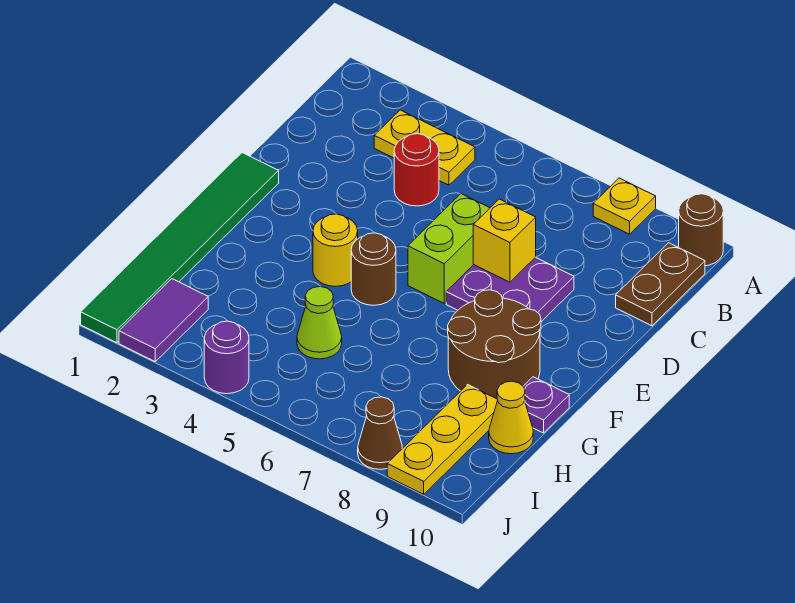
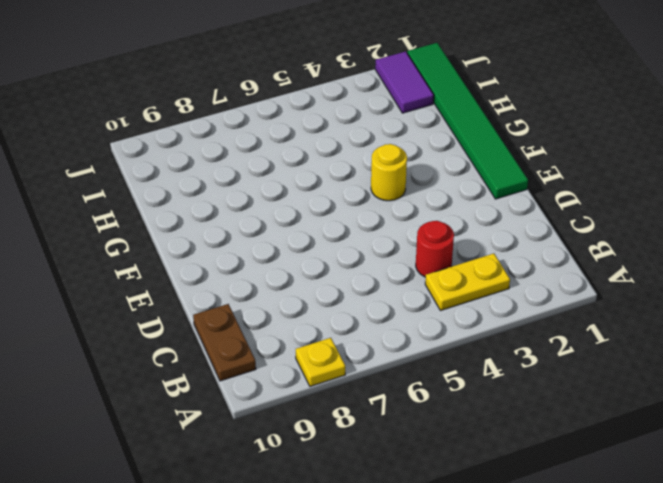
none -> brown 1x1 round brick [679,194,723,266]
none -> lime 1x2 brick [408,194,490,303]
none -> purple 2x2 plate [446,257,574,322]

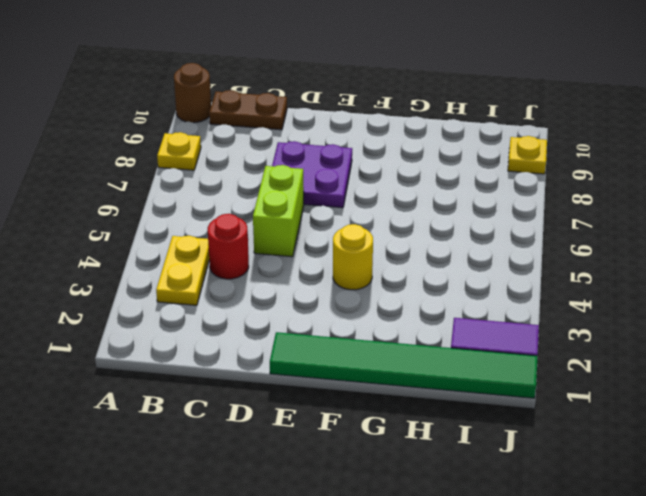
lime 1x2 brick [253,165,304,257] -> lime 1x2 brick turned to [408,194,490,303]
yellow 1x1 plate [508,136,547,174] -> yellow 1x3 plate [387,385,498,494]
none -> brown 1x1 round brick [351,233,396,305]
none -> brown 2x2 round brick [448,290,541,399]
none -> purple 1x1 plate [523,377,569,433]

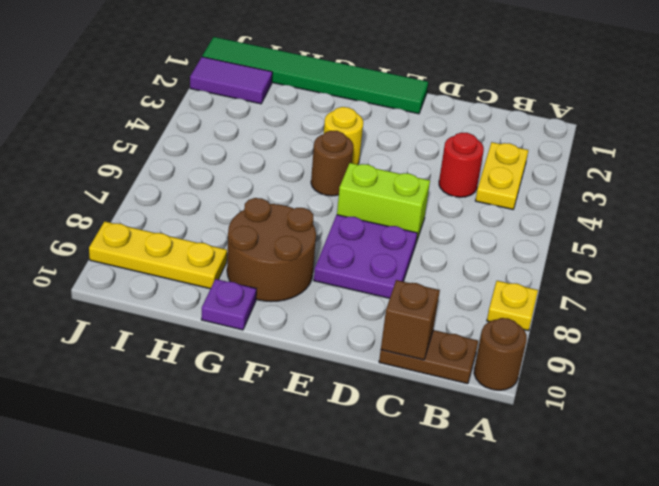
brown 1x1 brick [381,280,440,360] -> none
none -> lime 1x1 cone [297,287,342,359]
none -> yellow 1x1 cone [489,381,533,454]
none -> purple 1x1 round brick [204,321,249,394]

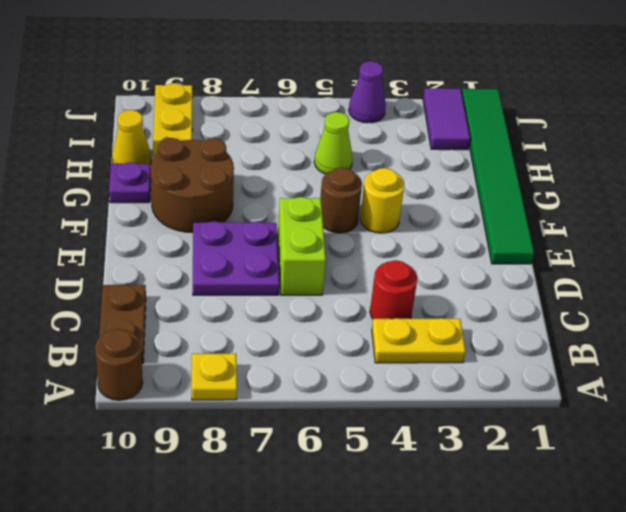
purple 1x1 cone [349,61,386,123] -> purple 1x1 round brick [204,321,249,394]
none -> brown 1x1 cone [358,397,402,469]
none -> yellow 1x1 brick [473,199,536,282]

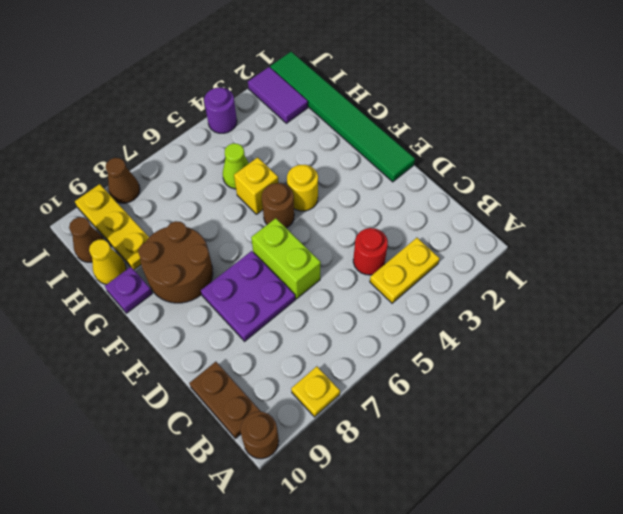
yellow 1x1 brick [234,157,279,214] -> yellow 1x1 brick moved to [473,199,536,282]
brown 1x1 cone [69,217,104,262] -> none

